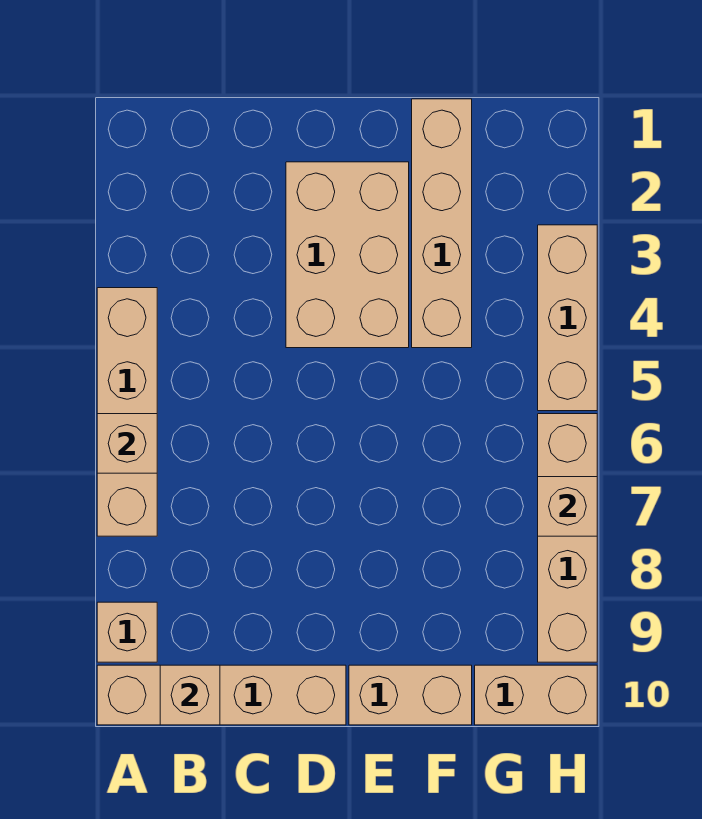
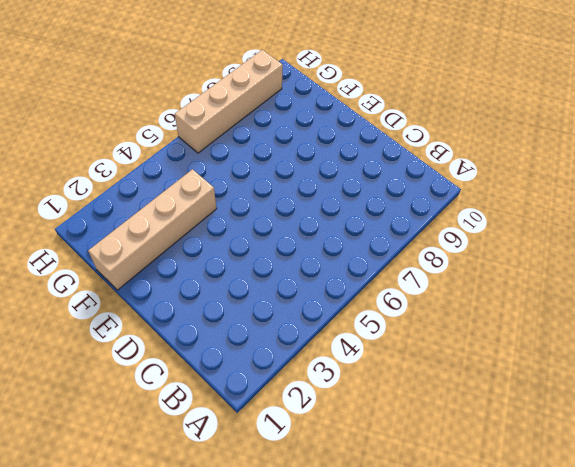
none -> tan 1x4 brick [97,288,157,536]
none -> tan 1x1 brick [97,602,157,662]
none -> tan 1x4 brick [97,665,346,725]

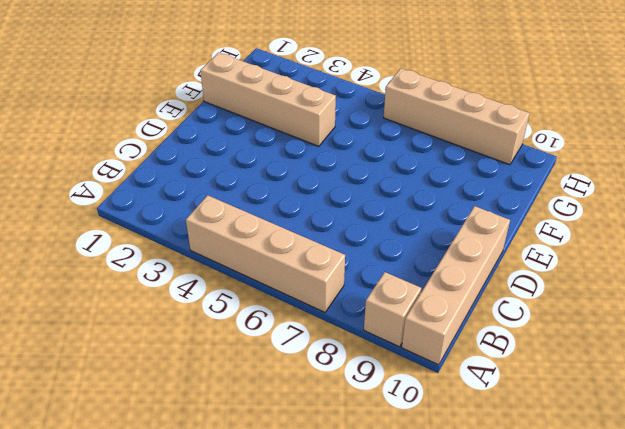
none -> tan 2x3 brick [286,162,409,348]
none -> tan 1x2 brick [349,665,472,725]
none -> tan 1x2 brick [475,665,597,725]

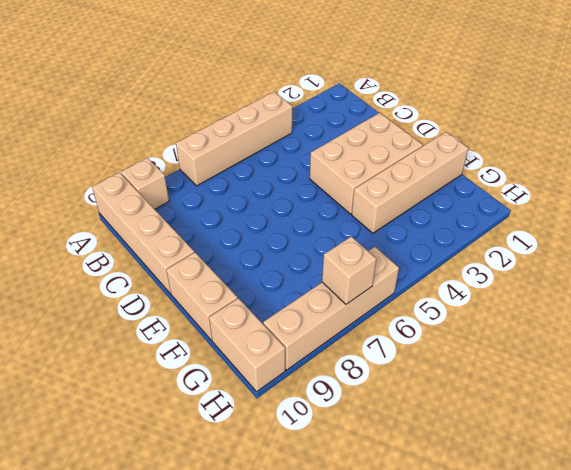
none -> tan 1x3 brick [538,225,597,411]
none -> tan 1x1 brick [97,414,157,473]
none -> tan 1x1 brick [160,665,220,725]

